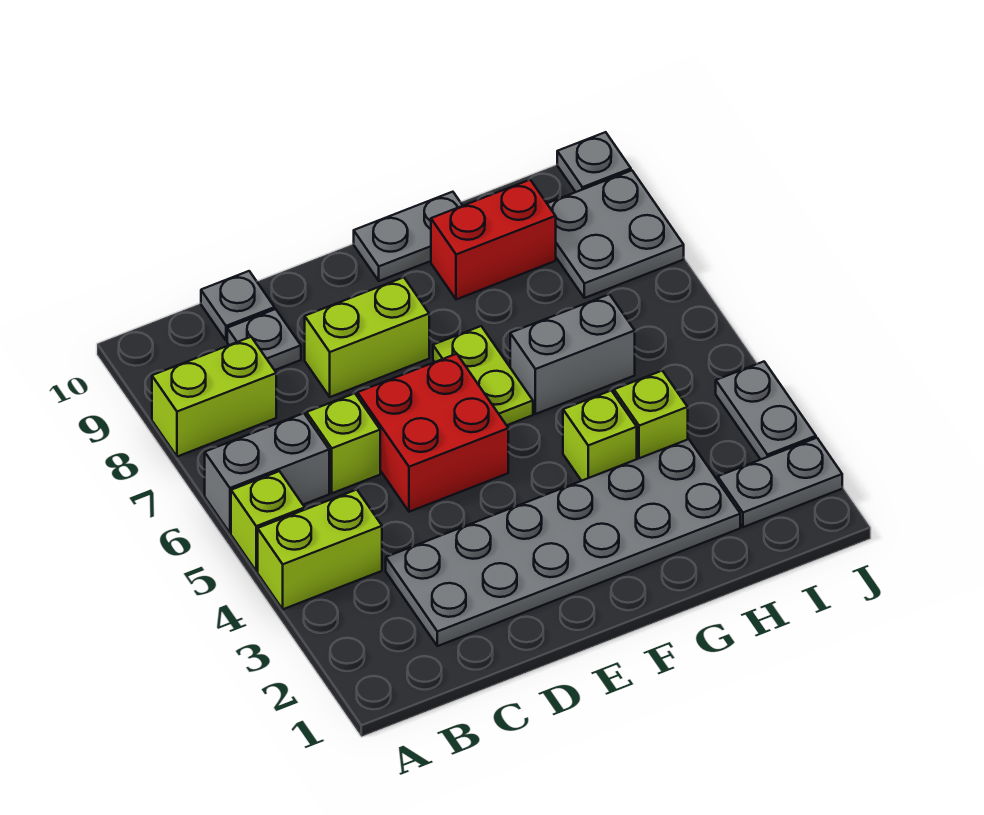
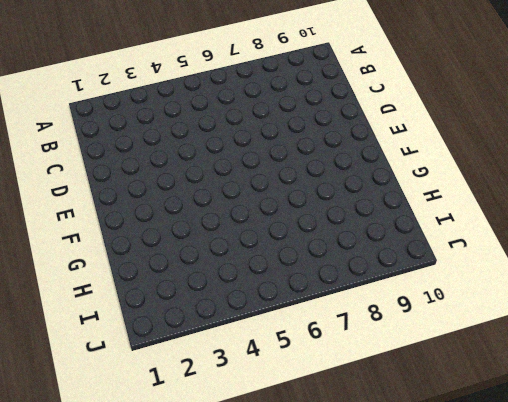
none -> lime 1x2 brick [258,490,382,609]
none -> lime 1x1 brick [231,471,305,571]
none -> grey 1x2 brick [205,413,329,533]

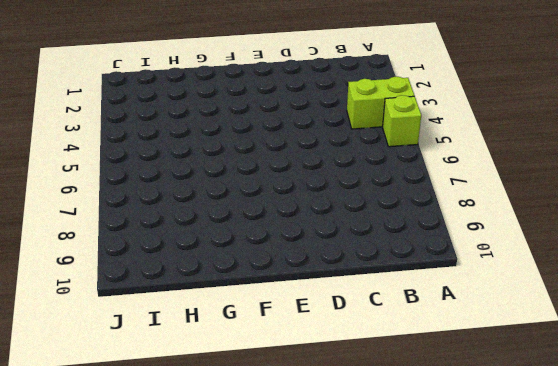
none -> grey 1x2 brick [205,413,329,533]
none -> lime 1x2 brick [152,337,276,457]
none -> grey 2x6 plate [386,439,740,646]

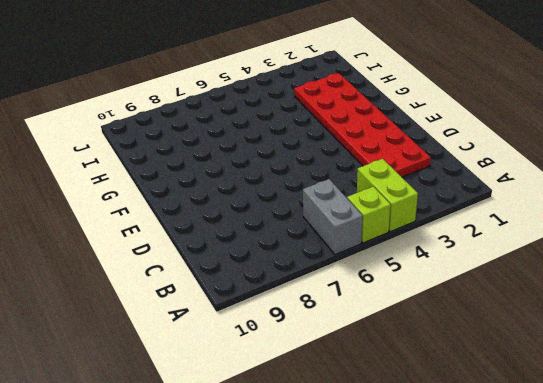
red 2x6 plate [294,73,431,177] -> grey 2x6 plate [386,439,740,646]
none -> lime 1x2 brick [152,337,276,457]
none -> lime 1x1 brick [307,393,380,493]
none -> grey 1x1 plate [227,309,301,370]

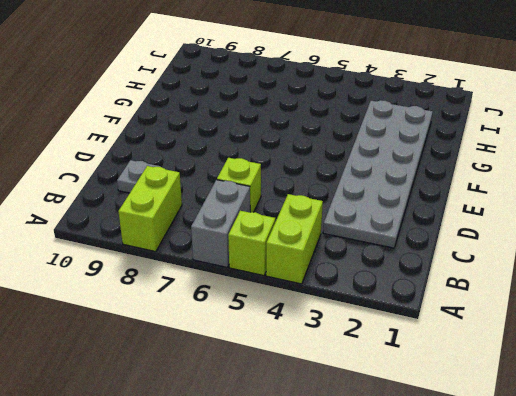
none -> grey 1x1 plate [201,271,274,341]
none -> red 2x2 brick [357,354,508,512]
none -> lime 1x2 brick [305,277,429,397]

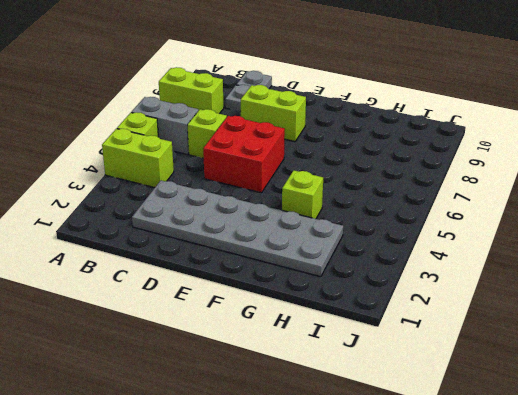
none -> lime 1x2 plate [433,326,533,425]
none -> grey 1x2 plate [354,192,463,281]
none -> grey 1x2 brick [510,294,635,414]

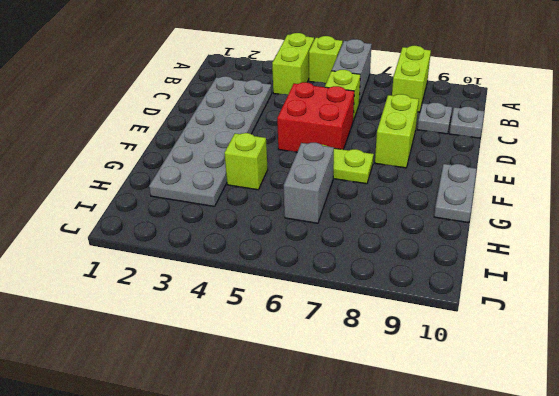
none -> red 1x2 brick [431,180,556,299]
none -> lime 1x1 brick [614,371,688,459]
none -> grey 1x2 plate [718,438,842,527]

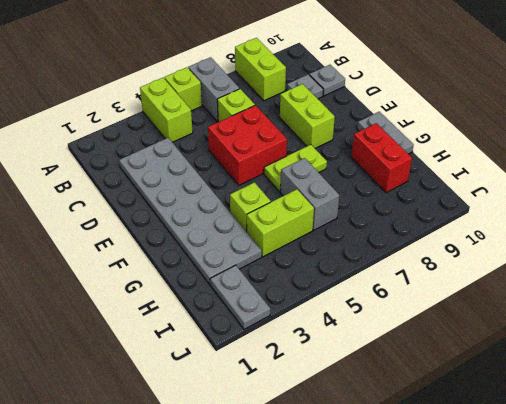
lime 1x2 brick [247,189,314,257] -> lime 1x1 brick [614,371,688,459]
none -> grey 2x2 plate [547,171,684,298]
none -> grey 1x2 plate [716,362,816,459]
none -> grey 1x1 plate [557,132,631,192]

